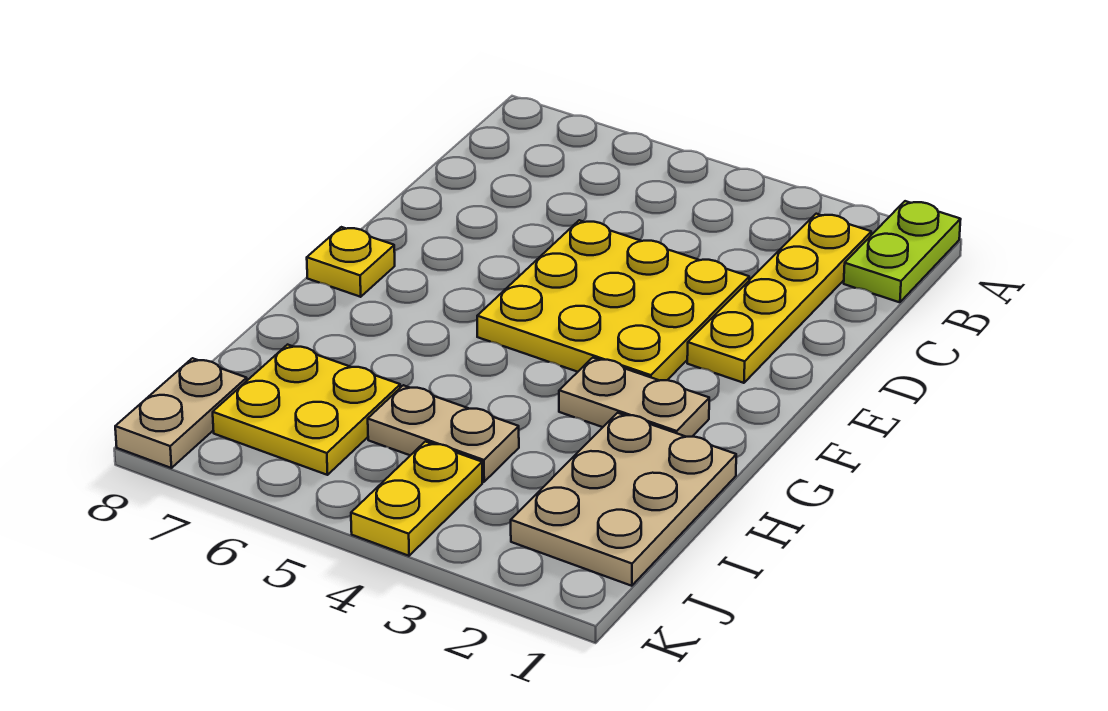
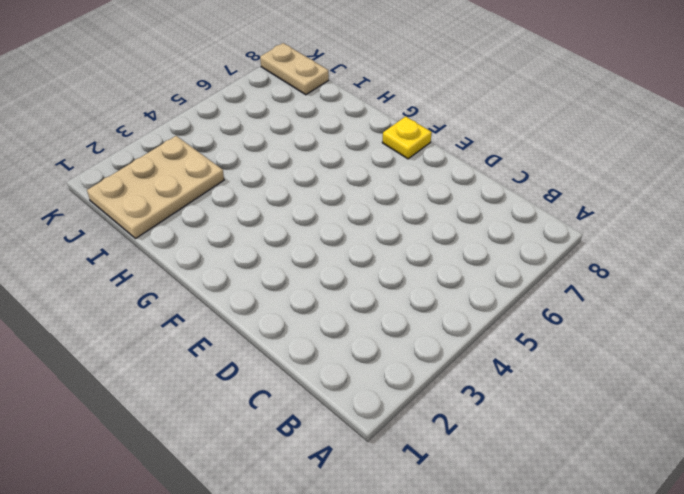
tan 2x3 plate [87,136,224,238] -> tan 2x3 plate turned to [511,413,736,586]
none -> lime 1x2 plate [844,201,961,302]
none -> yellow 1x4 plate [687,214,871,383]

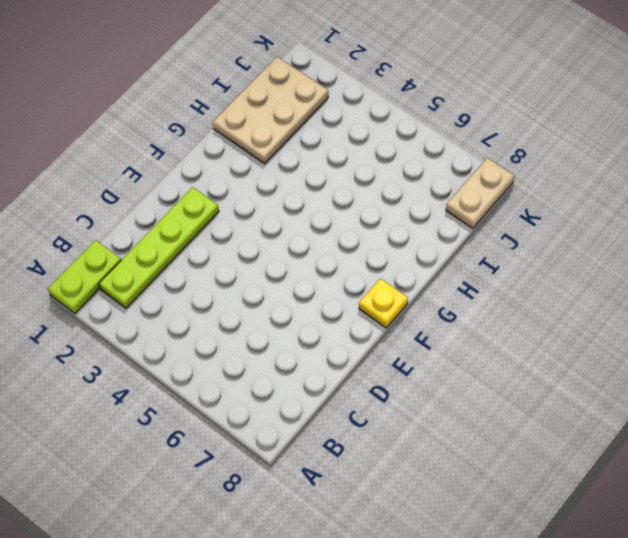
lime 1x4 plate [99,187,219,308] -> yellow 1x4 plate [687,214,871,383]
none -> yellow 3x3 plate [477,220,749,381]
none -> tan 1x2 plate [559,358,709,437]

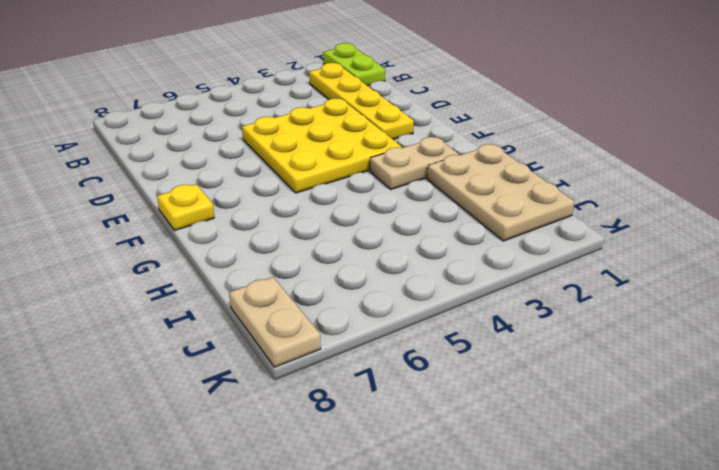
none -> tan 1x2 plate [368,385,519,482]
none -> yellow 2x2 plate [213,345,400,475]

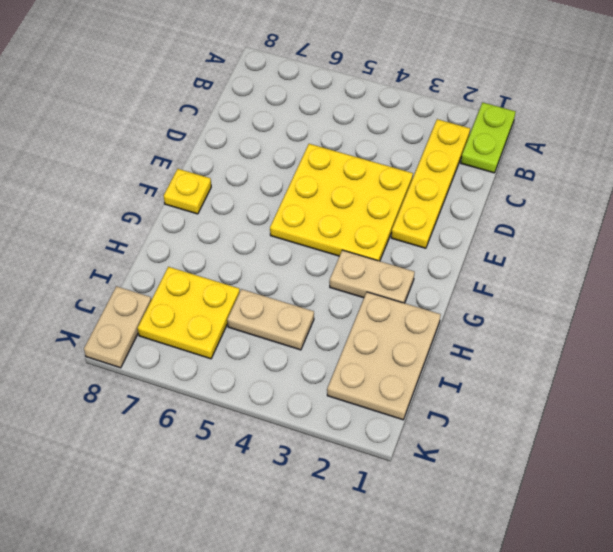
none -> yellow 1x2 plate [351,442,482,556]

